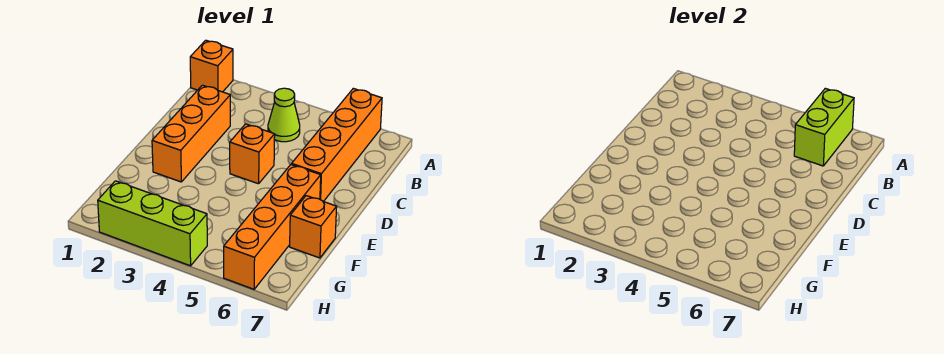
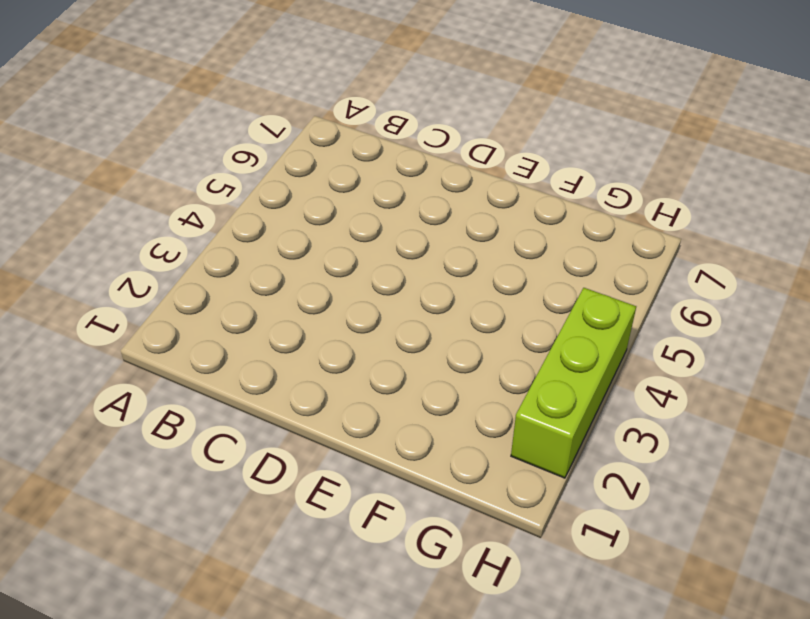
none -> orange 1x1 brick [190,40,233,92]
none -> orange 1x4 brick [292,88,382,202]

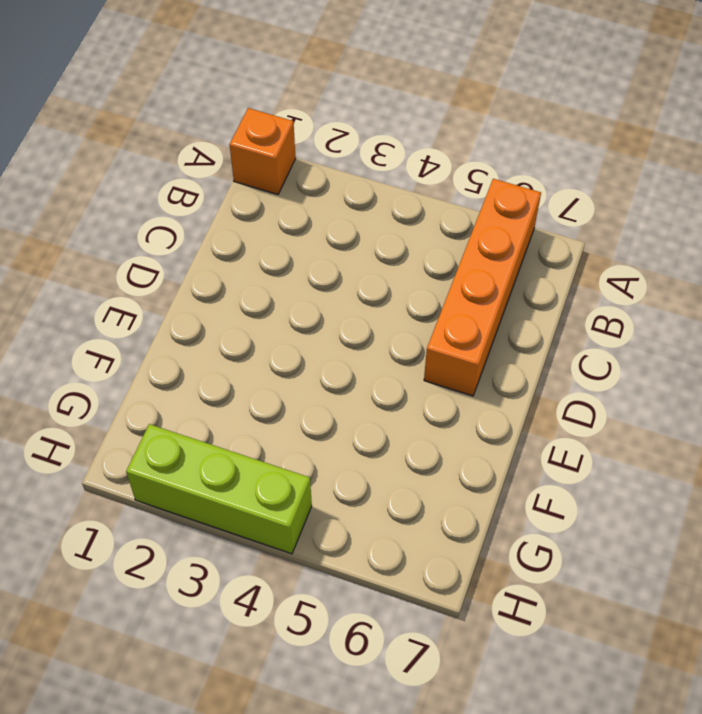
none -> lime 1x1 cone [268,88,300,142]
none -> orange 1x3 brick [152,85,230,182]

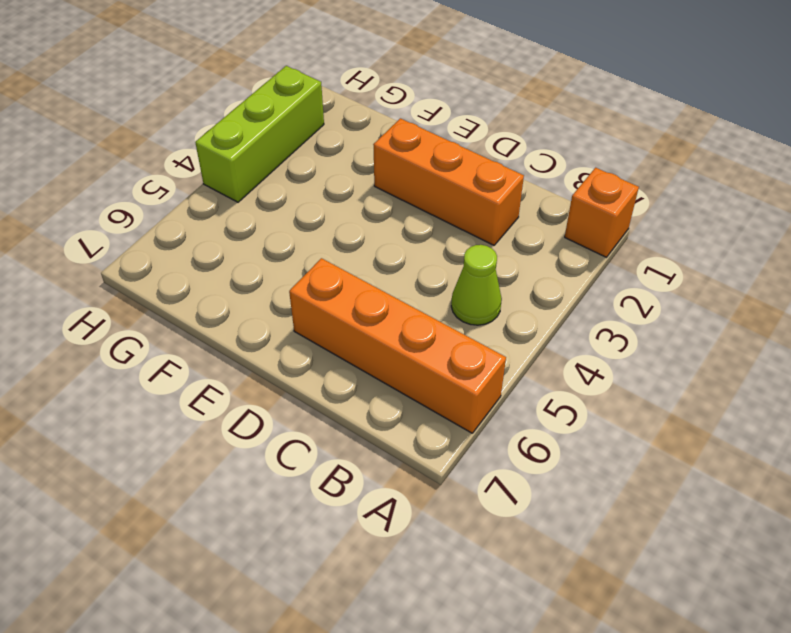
none -> orange 1x1 brick [230,124,275,184]
none -> orange 1x4 brick [224,164,321,289]

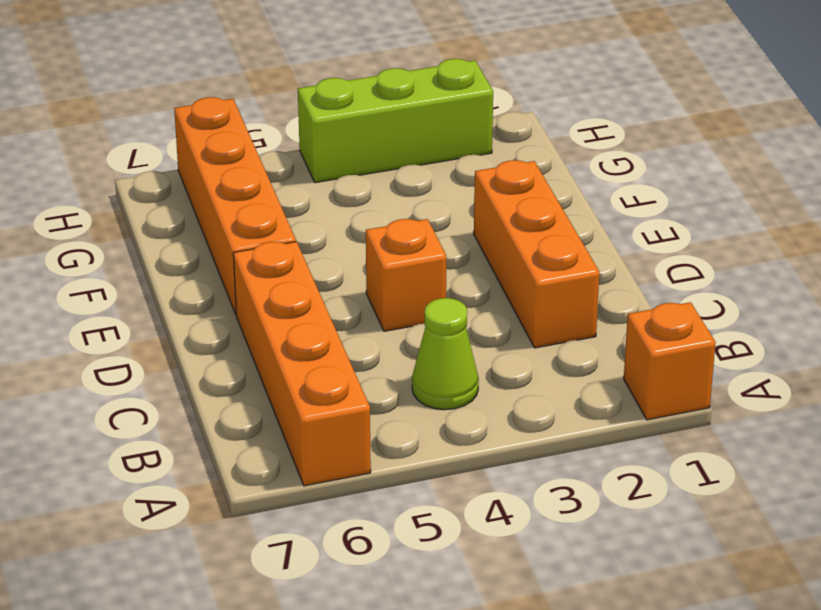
none -> orange 1x1 brick [290,196,337,258]
none -> lime 1x2 brick [794,88,854,166]

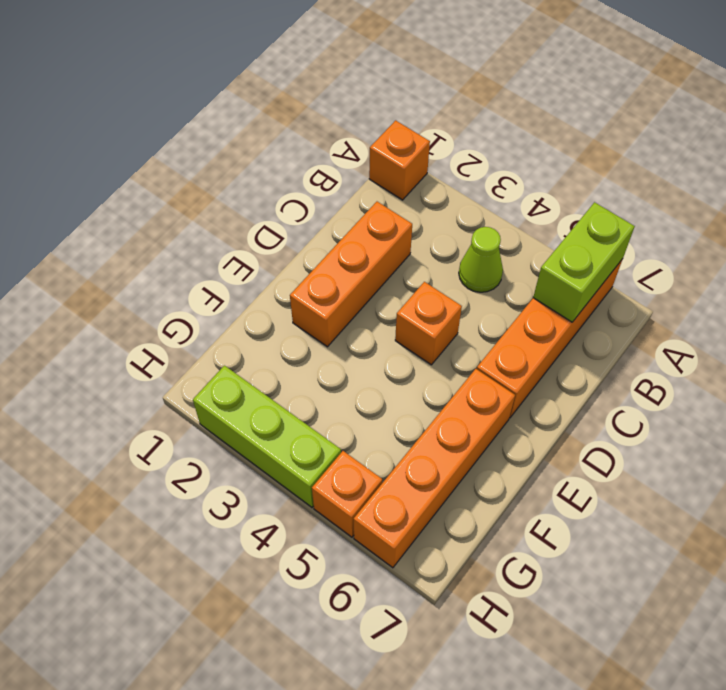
orange 1x1 brick [312,451,382,537] -> orange 1x1 brick moved to [290,196,337,258]

